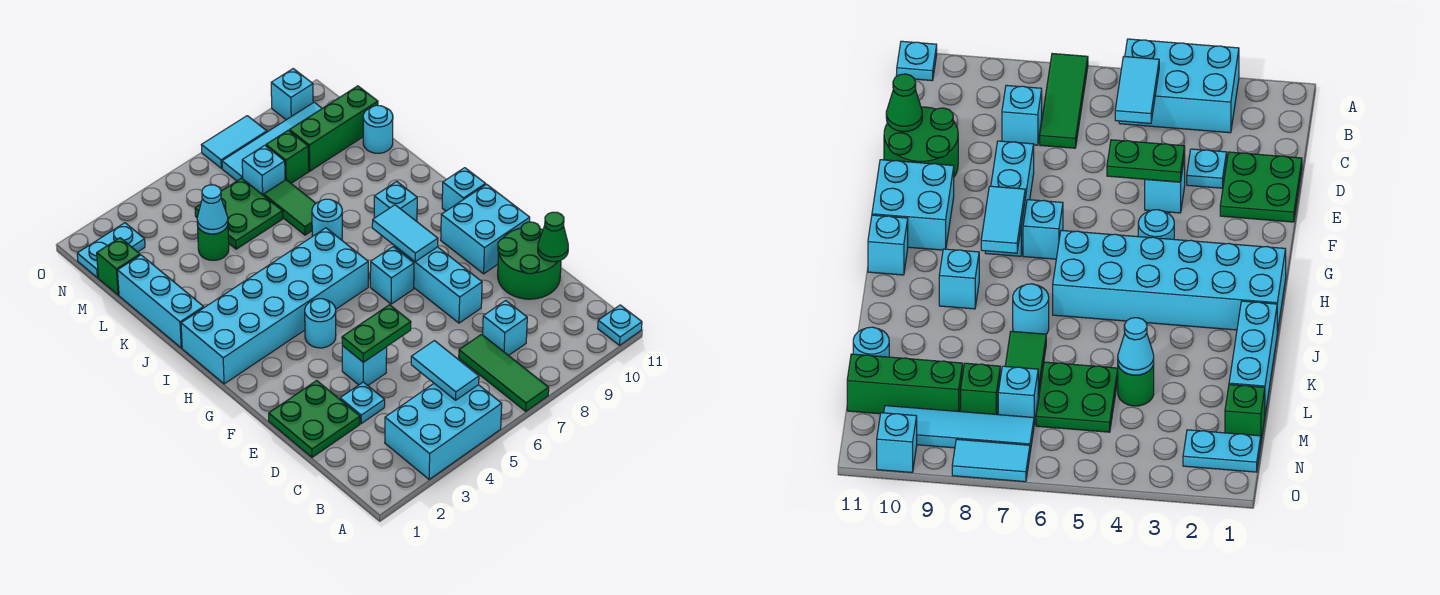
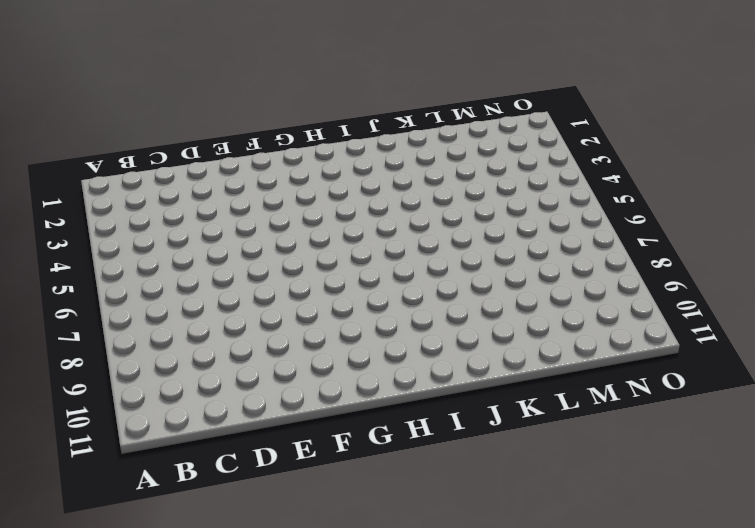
none -> cyan 2x3 brick [385,384,502,479]
none -> green 1x3 tile [459,334,549,411]
none -> cyan 1x1 plate [598,305,642,345]
none -> cyan 1x1 brick [483,300,527,356]

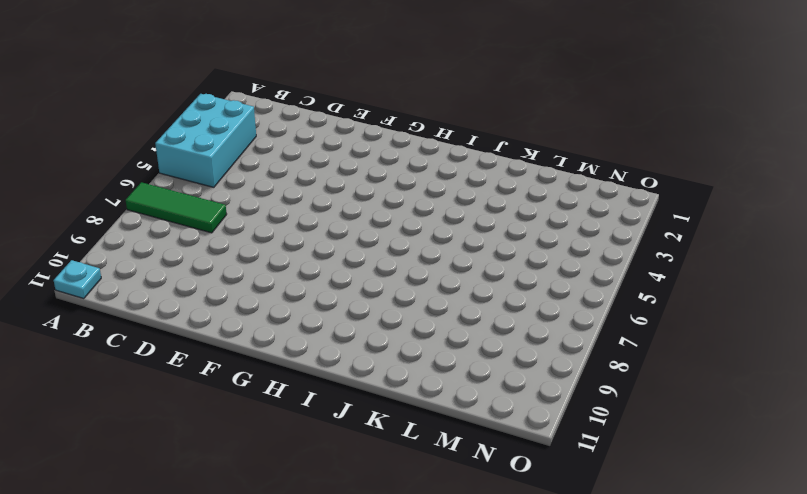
none -> cyan 1x1 brick [483,300,527,356]
none -> green 2x2 plate [269,381,360,457]
none -> cyan 1x1 plate [340,382,385,423]
none -> green 2x2 round brick [498,222,561,299]

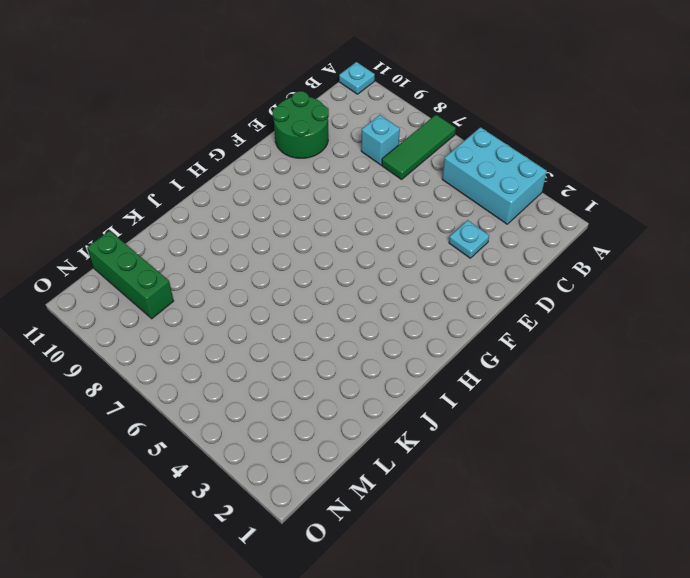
none -> green 2x2 plate [269,381,360,457]
none -> cyan 1x1 brick [342,346,387,385]
none -> cyan 1x3 brick [394,246,482,323]
none -> cyan 2x2 brick [441,184,530,274]

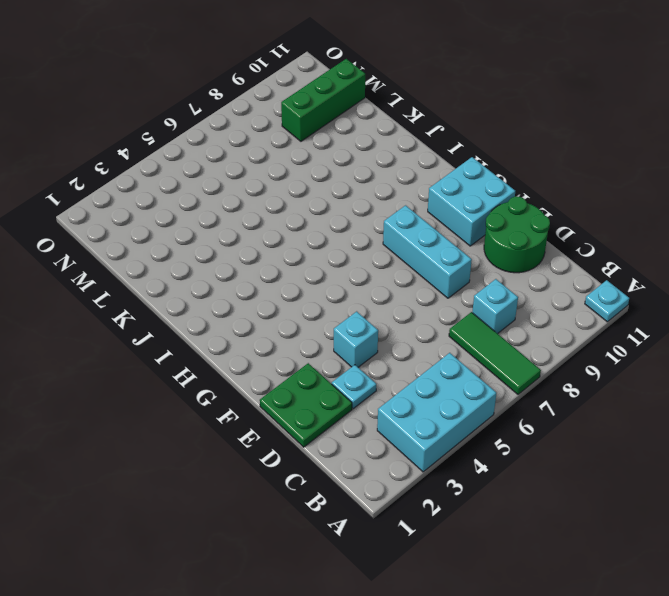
none -> cyan 1x1 round brick [305,299,336,348]
none -> cyan 1x1 brick [370,247,414,304]
none -> cyan 2x6 brick [181,228,368,384]
none -> cyan 1x1 brick [442,168,486,211]

